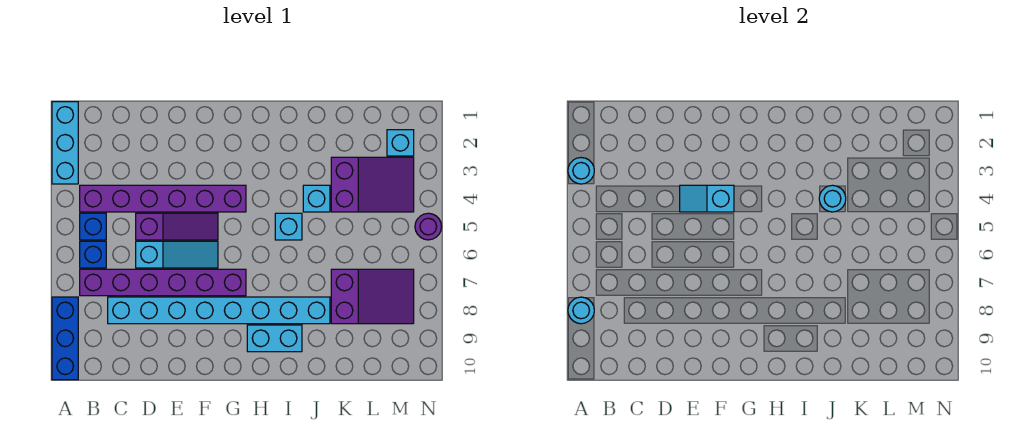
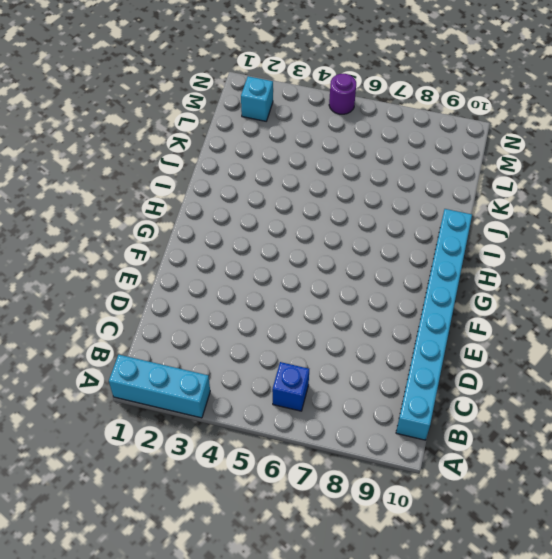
cyan 1x8 brick [396,209,472,440] -> cyan 1x8 brick moved to [108,297,330,324]
none -> blue 1x3 brick [52,297,78,380]
none -> purple 1x6 brick [80,185,246,212]
none -> blue 1x1 brick [80,213,106,240]

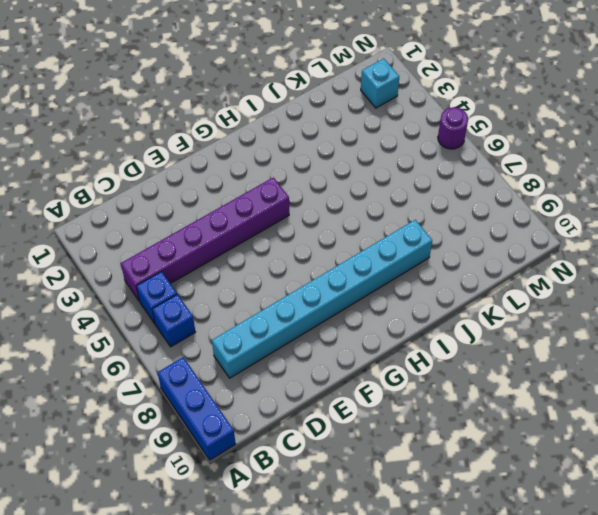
none -> cyan 1x3 brick [52,102,78,184]
none -> purple 1x6 brick [80,269,246,296]
none -> purple 1x3 slope [136,213,218,240]

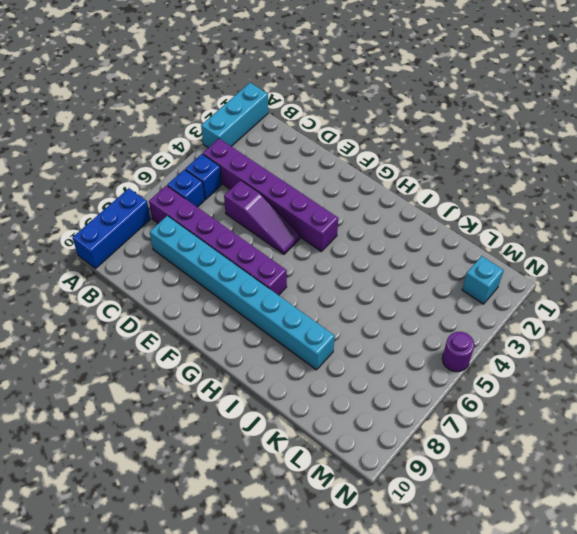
none -> cyan 1x3 slope [136,241,218,268]
none -> cyan 1x2 brick [247,325,302,352]
none -> cyan 1x1 brick [275,213,302,240]

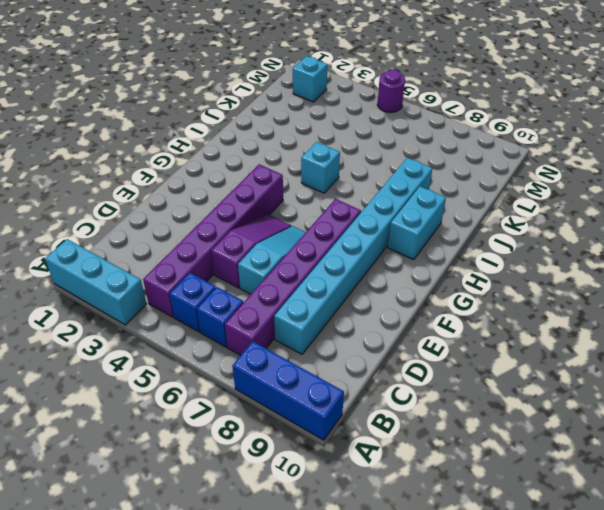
none -> cyan 1x1 brick [303,185,330,212]
none -> purple 2x3 slope [331,157,414,212]
none -> purple 2x3 slope [331,269,414,324]

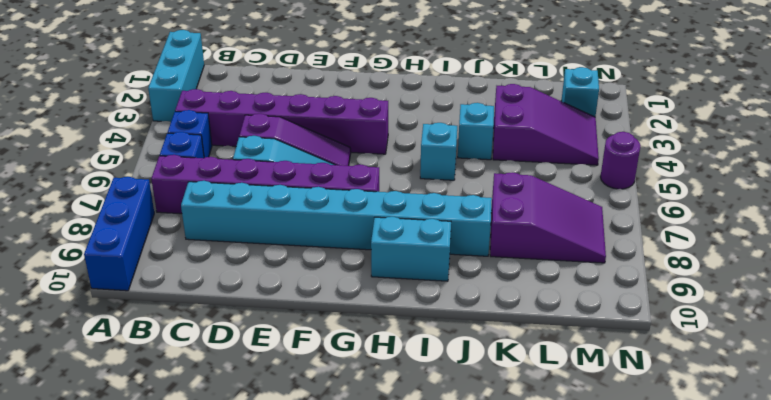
none -> cyan 1x1 round brick [568,158,594,184]
none -> cyan 1x1 round brick [568,297,594,324]
none -> cyan 1x2 slope [680,185,734,212]

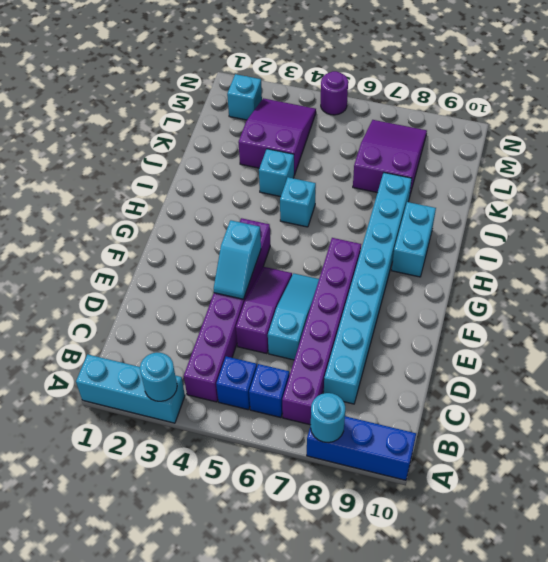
none -> cyan 1x1 round brick [819,185,846,212]

